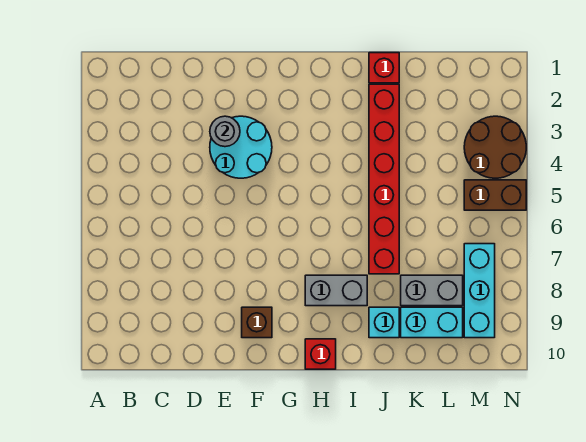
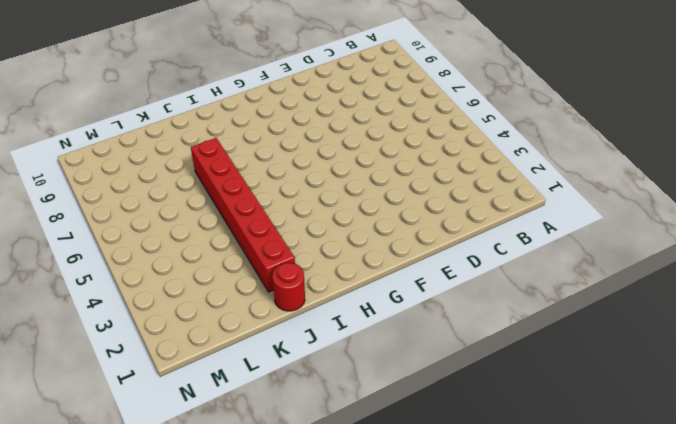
red 1x1 round brick [272,263,305,311] -> red 1x1 brick [369,53,399,83]
none -> cyan 2x2 round brick [210,116,272,178]
none -> brown 1x1 brick [242,307,272,338]
none -> grey 1x2 brick [305,275,367,306]

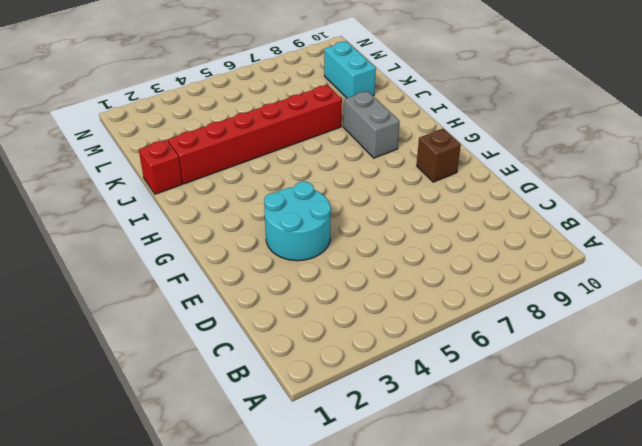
none -> red 1x1 brick [305,339,336,369]
none -> cyan 1x1 brick [369,307,399,338]
none -> grey 1x2 brick [401,275,463,306]

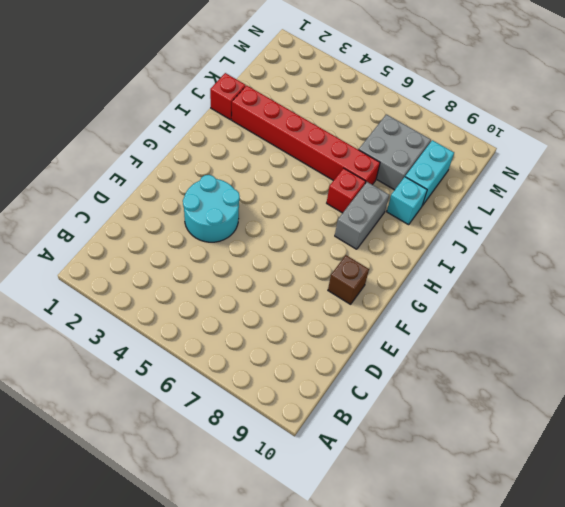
red 1x1 brick [327,168,366,213] -> red 1x1 brick moved to [305,339,336,369]
grey 2x2 brick [359,114,431,190] -> grey 1x2 brick [401,275,463,306]
none -> brown 2x2 round brick [464,116,526,178]
none -> brown 1x2 brick [464,180,526,210]
none -> cyan 1x3 brick [464,244,495,338]

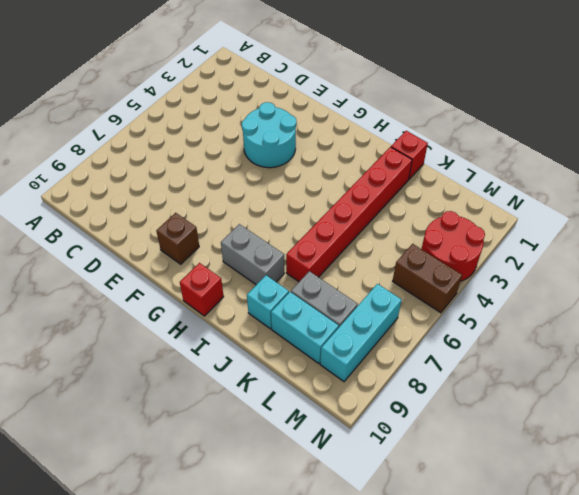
red 2x2 round brick [422,211,485,281] -> brown 2x2 round brick [464,116,526,178]
none -> grey 1x1 round brick [210,116,240,147]

